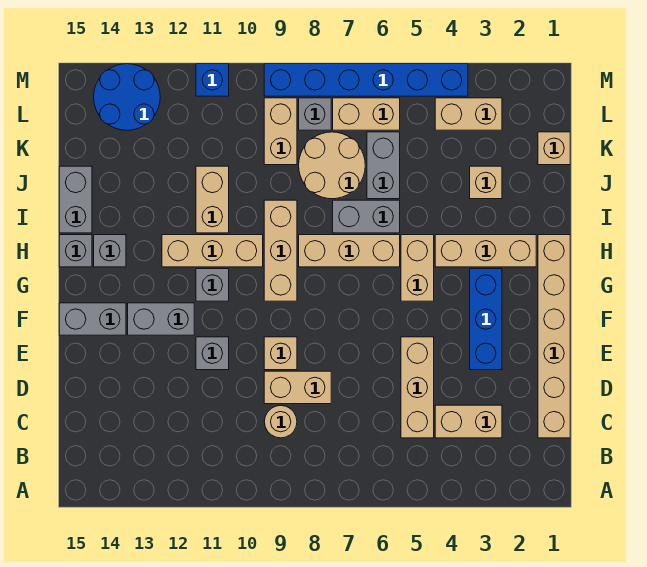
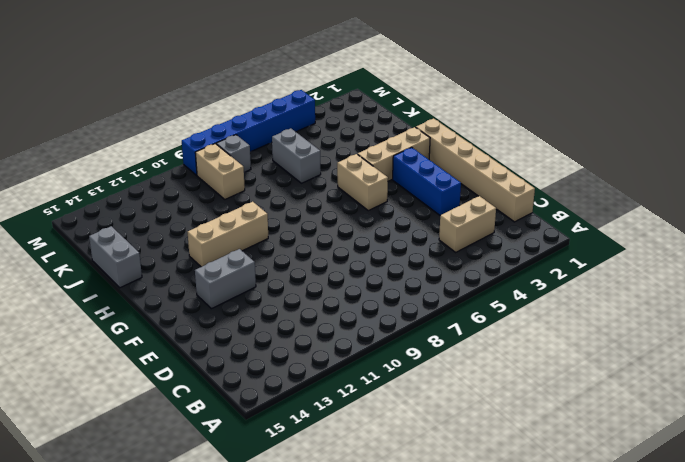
none -> tan 1x3 brick [401,337,434,438]
none -> tan 1x1 round brick [264,406,297,438]
none -> tan 1x2 brick [264,371,331,404]
none -> tan 1x1 brick [264,337,297,370]

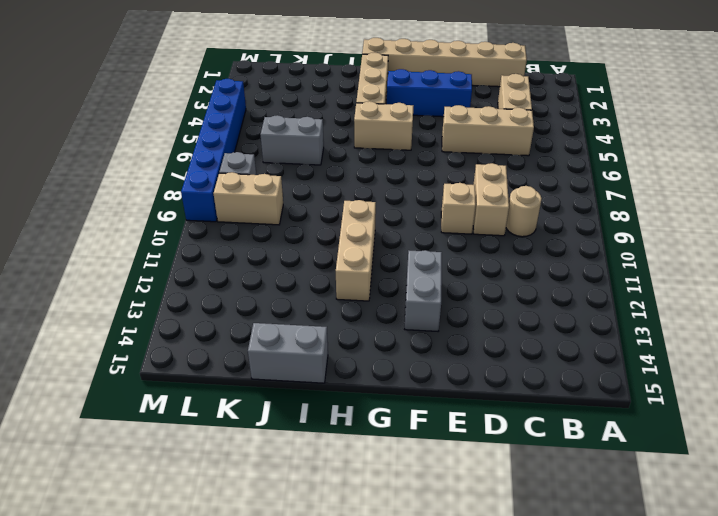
none -> grey 1x1 brick [196,337,229,370]
none -> grey 1x2 brick [59,303,126,335]
none -> tan 1x3 brick [264,200,297,301]
none -> grey 1x1 brick [196,269,229,301]

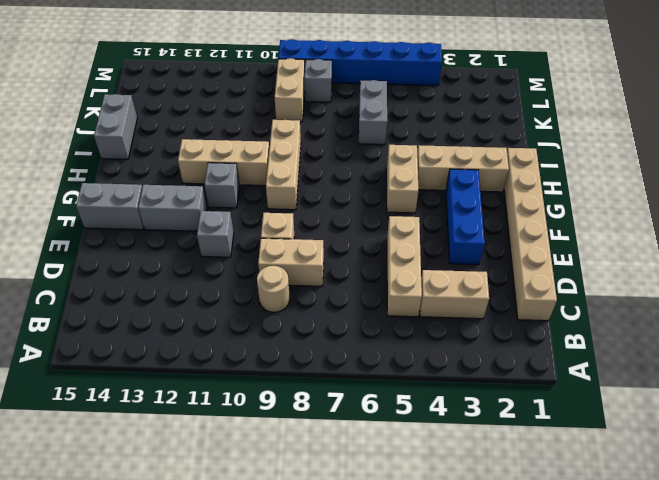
none -> tan 1x3 brick [299,235,400,267]
none -> grey 1x1 brick [94,235,126,267]
none -> grey 1x1 brick [59,235,92,267]
none -> grey 1x2 brick [333,200,400,233]

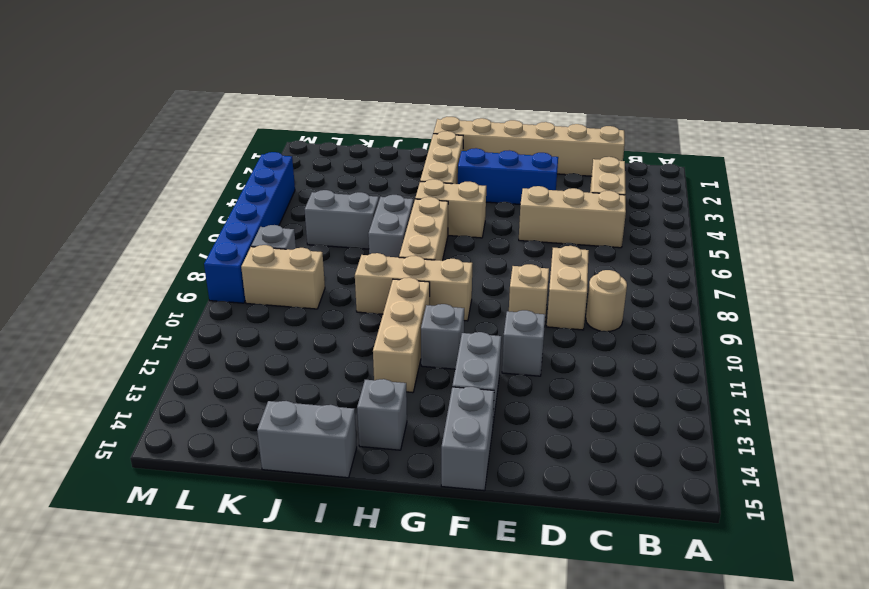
none -> grey 1x1 brick [59,235,92,267]
none -> tan 1x2 brick [196,166,229,233]
none -> tan 1x1 brick [470,166,502,199]
none -> tan 2x2 round brick [299,132,365,199]

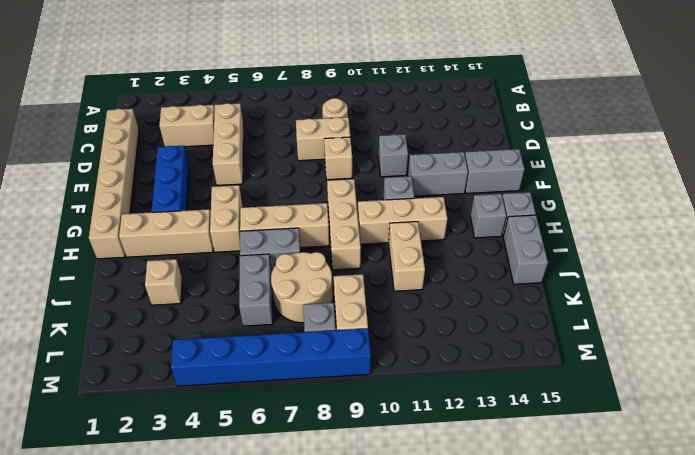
none -> tan 1x1 brick [538,132,570,165]
none -> tan 1x2 brick [435,98,502,130]
none -> tan 1x2 brick [333,98,400,130]
none -> blue 2x2 round brick [94,64,160,130]

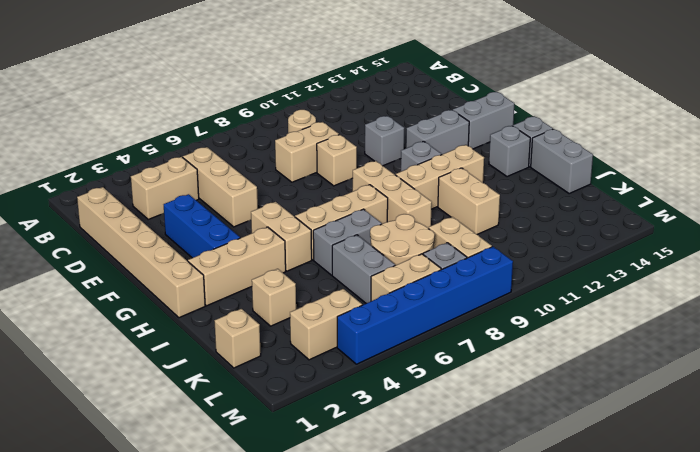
none -> blue 2x2 round brick [94,64,160,130]
none -> blue 1x1 brick [196,64,229,96]

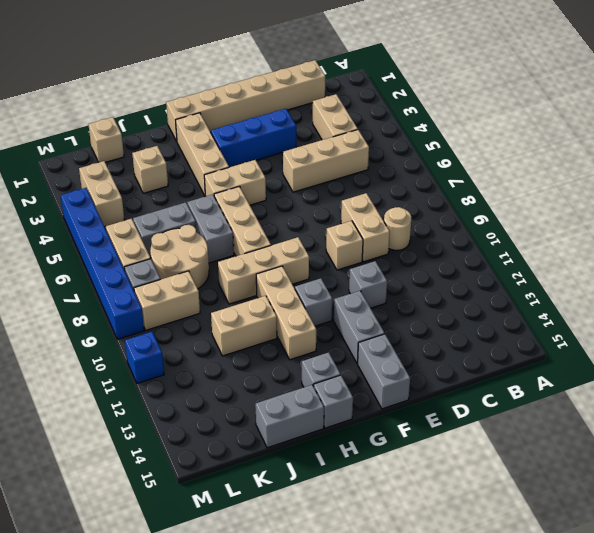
none -> blue 2x2 round brick [94,64,160,130]

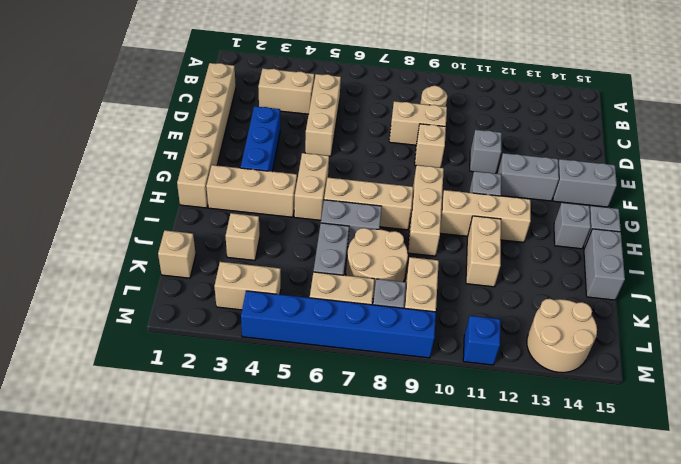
tan 2x2 round brick [527,299,597,373] -> blue 2x2 round brick [94,64,160,130]

